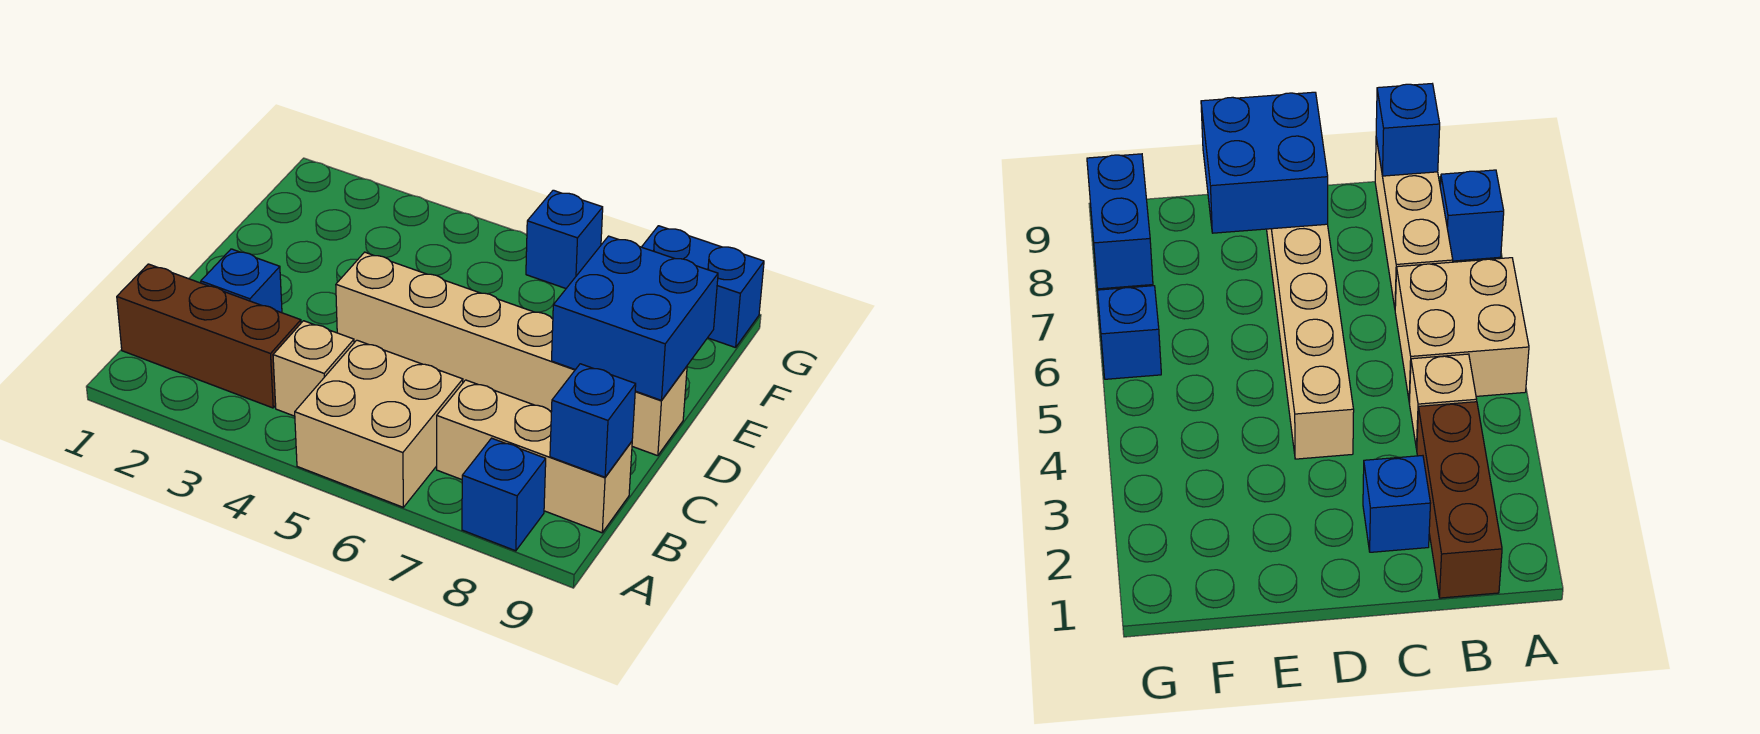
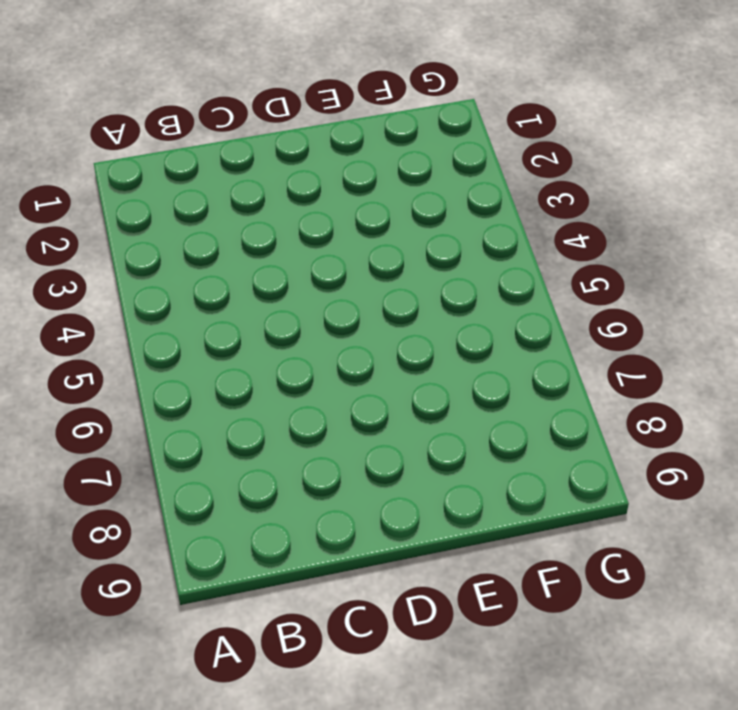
none -> tan 2x2 brick [295,340,463,507]
none -> blue 1x1 brick [462,438,546,551]

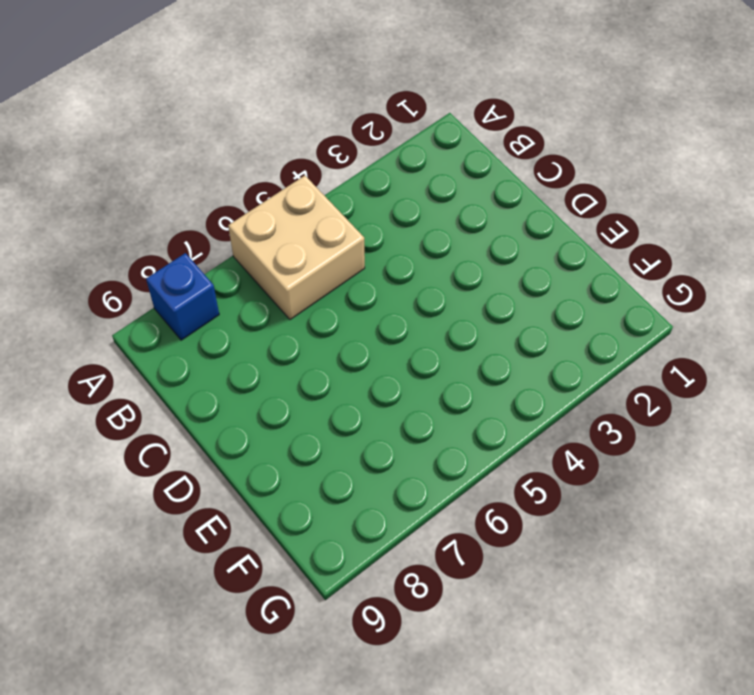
none -> brown 1x3 brick [117,264,301,408]
none -> tan 1x1 brick [273,321,354,416]

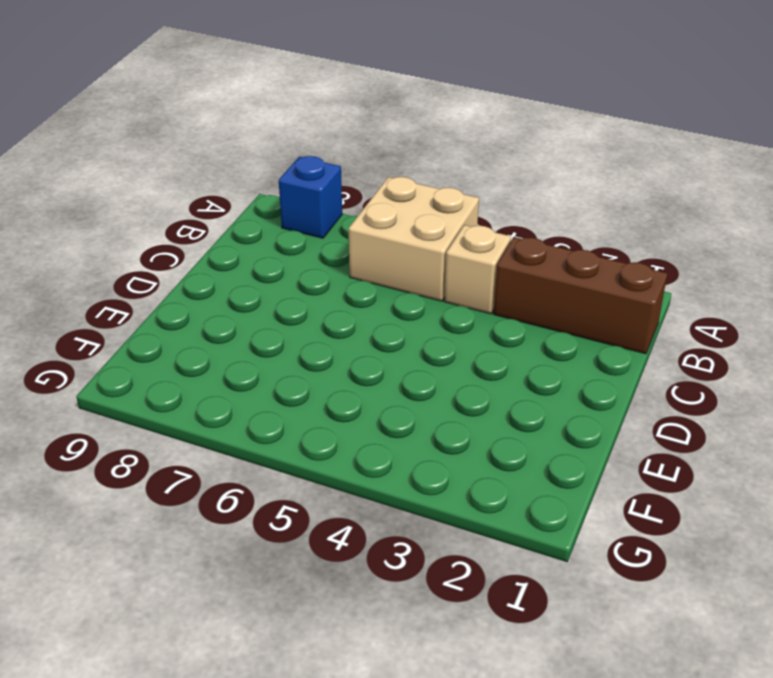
none -> tan 1x3 brick [437,380,632,533]
none -> blue 1x1 brick [201,249,282,313]

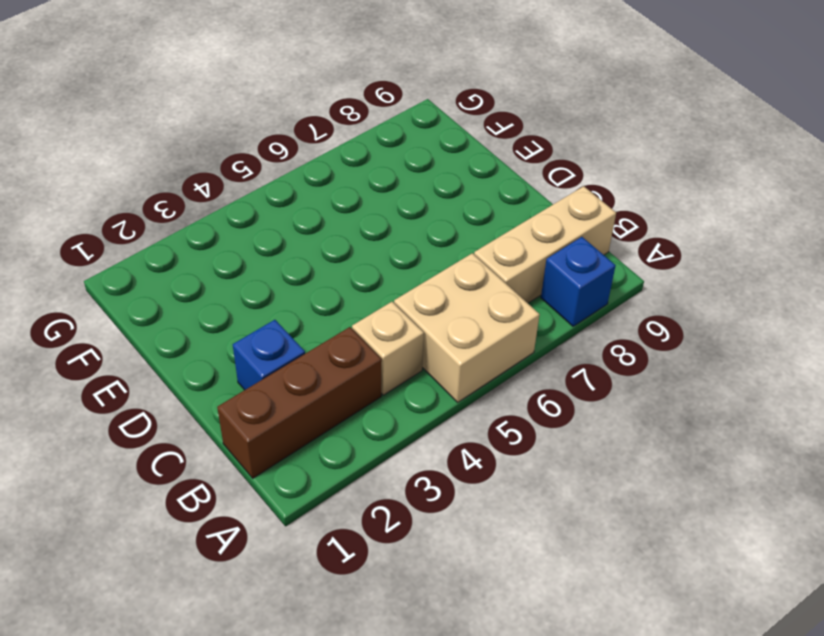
none -> tan 1x6 brick [336,252,687,456]
none -> blue 1x1 brick [526,190,603,288]

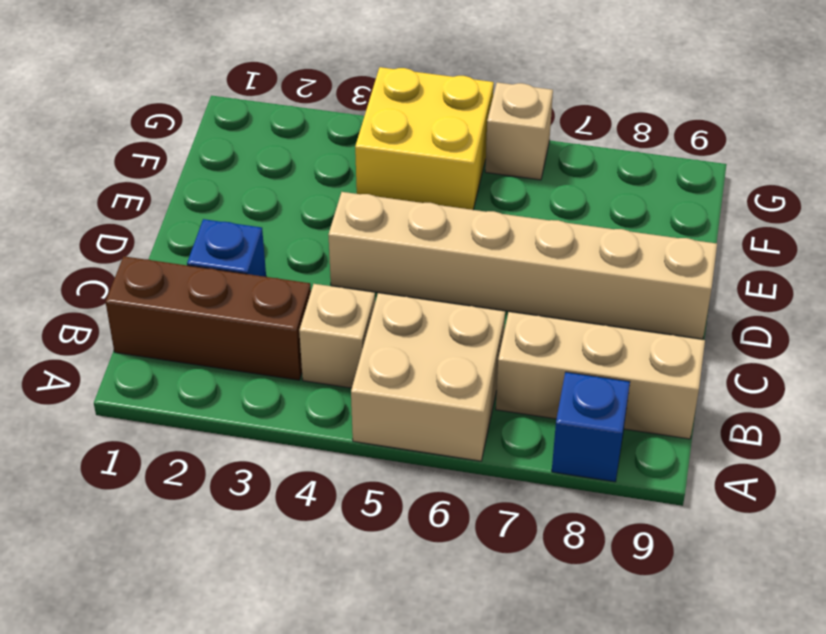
yellow 2x2 brick [355,67,494,210] -> none
tan 1x1 brick [485,82,553,180] -> blue 1x1 brick [526,190,603,288]
none -> blue 1x2 brick [642,226,764,348]
none -> blue 1x1 brick [550,364,636,477]

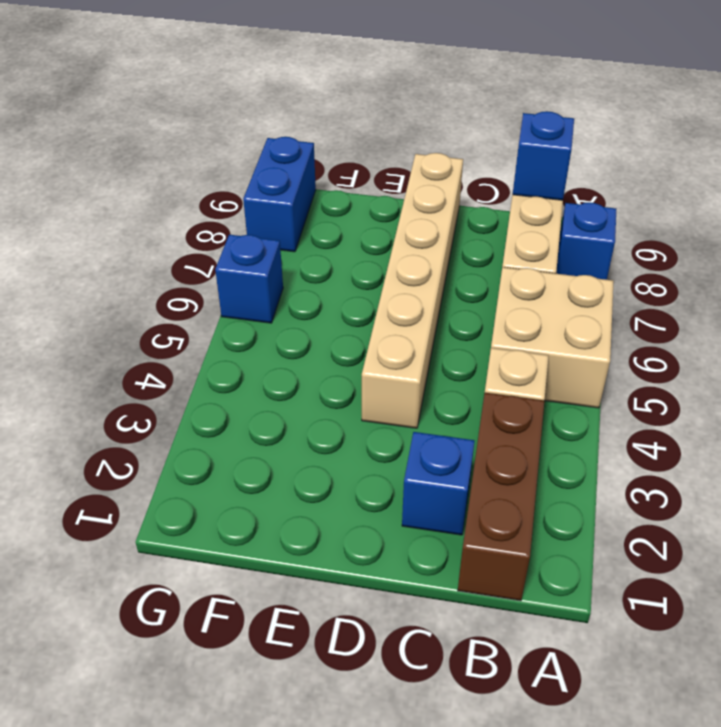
none -> blue 2x2 brick [552,236,718,400]

